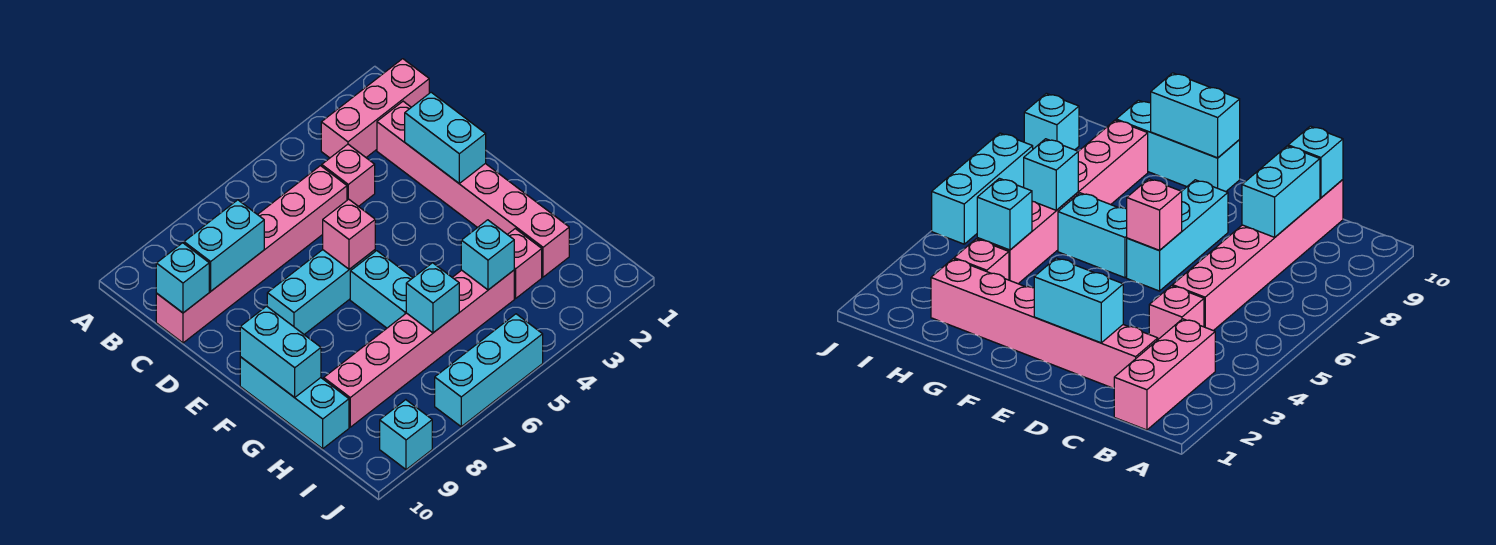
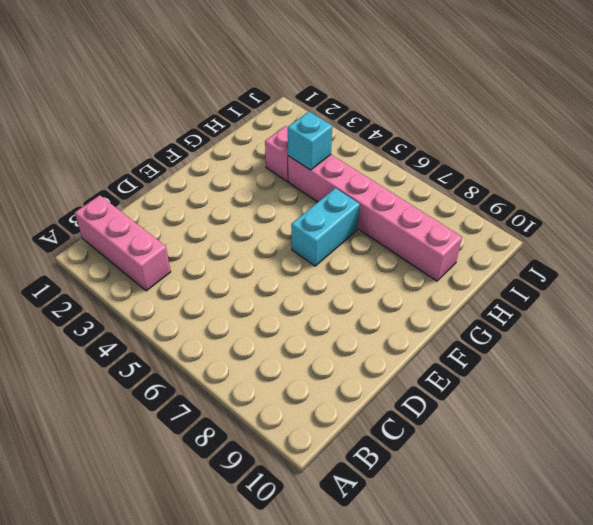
none -> pink 1x6 brick [377,101,569,277]
none -> pink 1x1 brick [322,144,375,206]
none -> pink 1x6 brick [156,166,347,343]

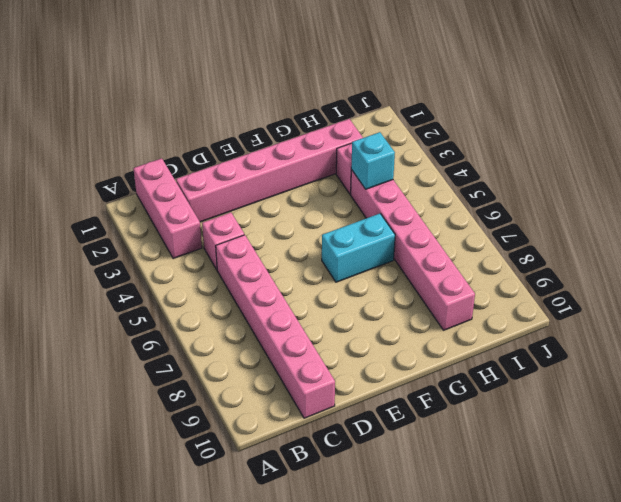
none -> cyan 1x3 brick [267,250,375,334]
none -> cyan 1x3 brick [240,357,349,449]
none -> cyan 1x3 brick [435,314,543,427]

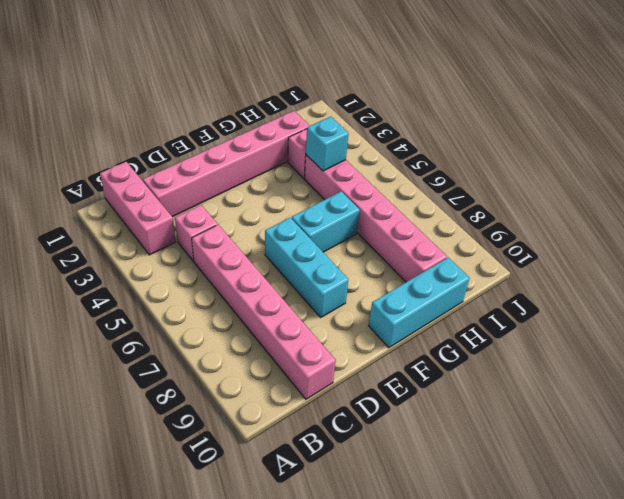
none -> cyan 1x3 brick [435,314,543,427]
none -> cyan 1x1 brick [380,400,432,470]
none -> cyan 1x2 brick [184,200,264,291]

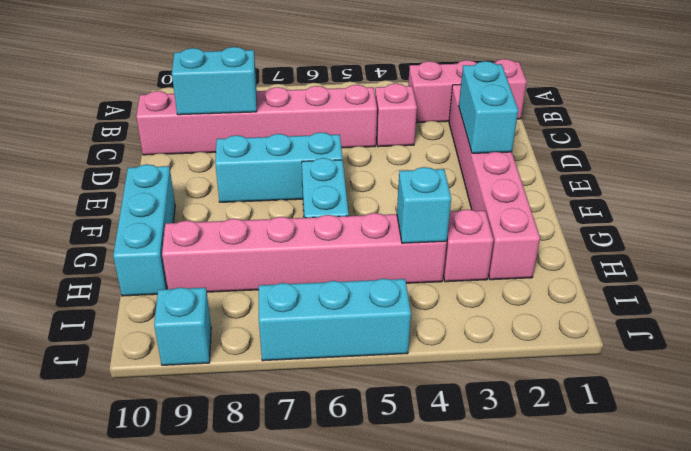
none -> cyan 1x1 brick [156,243,209,313]
none -> pink 1x1 brick [323,199,375,269]
none -> cyan 1x2 brick [240,306,321,397]

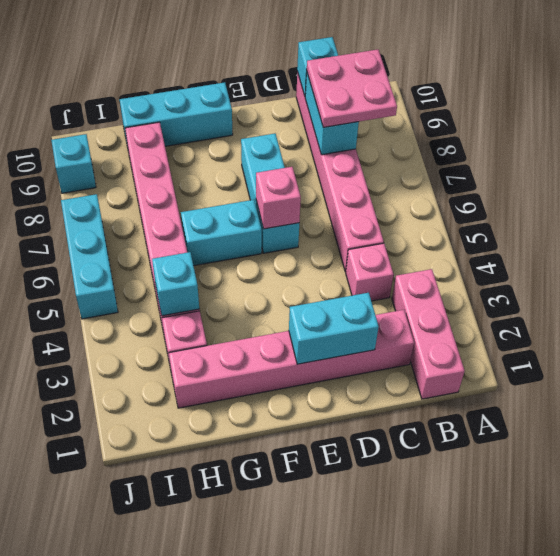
pink 2x2 plate [307,49,397,127] -> none
none -> cyan 1x2 brick [240,306,321,397]
none -> cyan 1x1 brick [406,263,459,333]

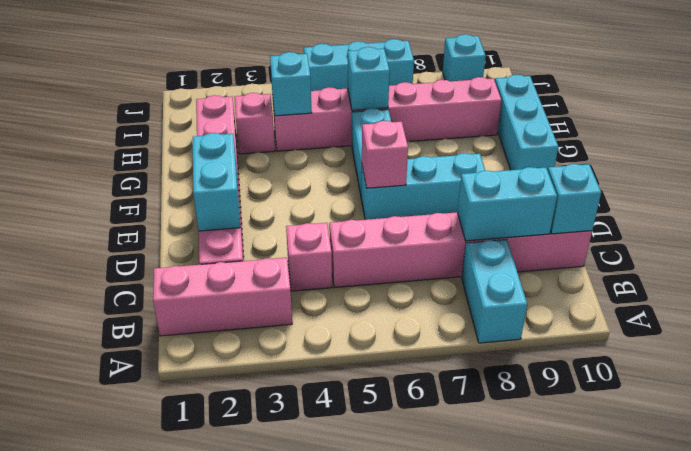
cyan 1x2 brick [462,239,527,343] -> cyan 1x2 brick moved to [240,306,321,397]

